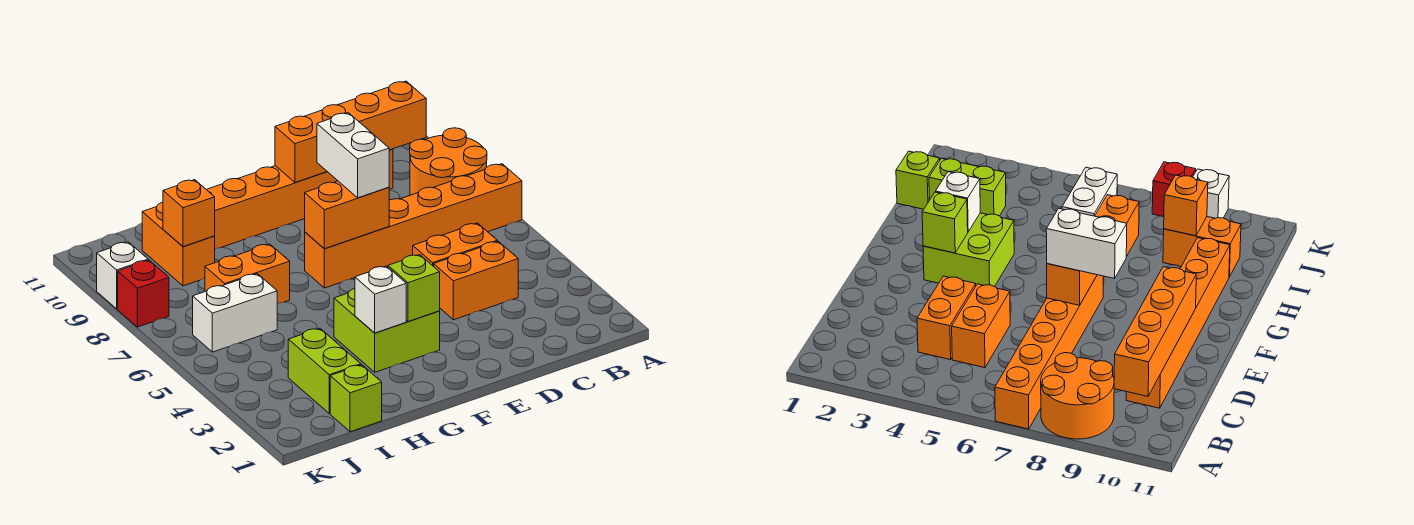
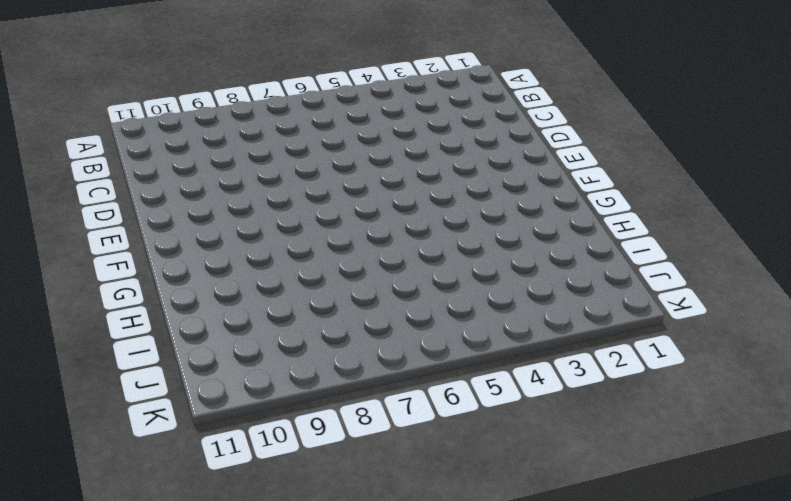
none -> orange 1x6 brick [305,164,522,288]
none -> orange 2x2 round brick [410,128,487,195]
none -> orange 1x2 brick [434,241,518,320]

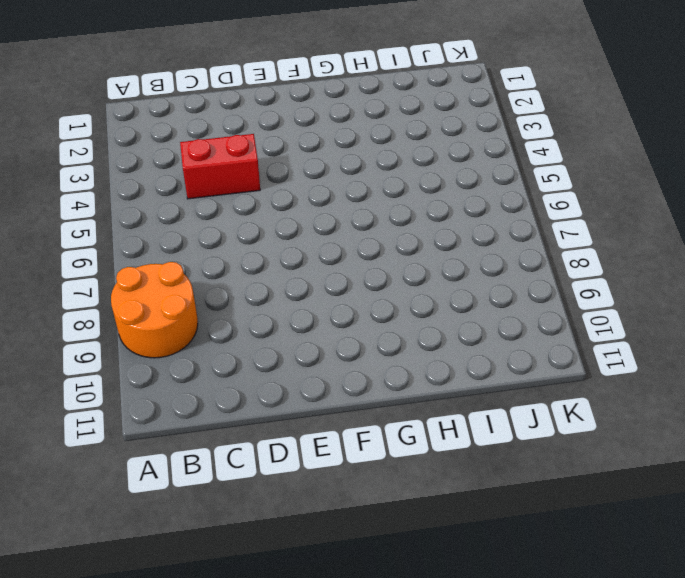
red 1x2 brick [180,134,260,199] -> orange 1x2 brick [434,241,518,320]
none -> orange 1x6 brick [305,164,522,288]
none -> orange 1x2 brick [413,223,497,267]
none -> orange 1x6 brick [207,149,393,249]

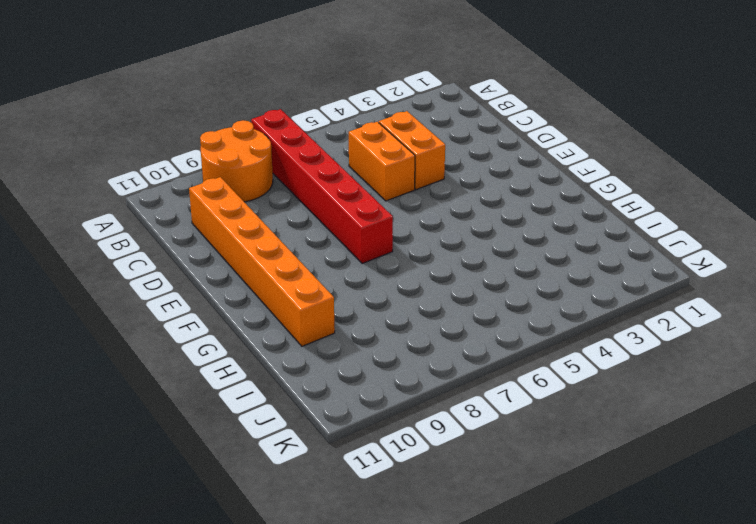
red 1x6 brick [251,109,393,264] -> orange 1x6 brick [305,164,522,288]
none -> lime 2x2 brick [334,289,440,372]
none -> orange 1x2 brick [205,244,290,304]
none -> lime 1x1 brick [330,365,382,432]

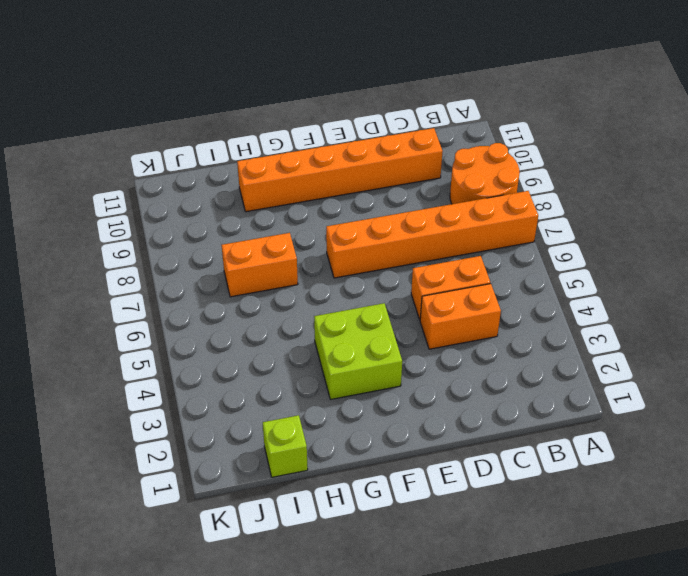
none -> lime 1x2 brick [288,328,361,413]
none -> white 1x2 brick [193,274,277,352]
none -> orange 1x2 brick [142,202,215,286]

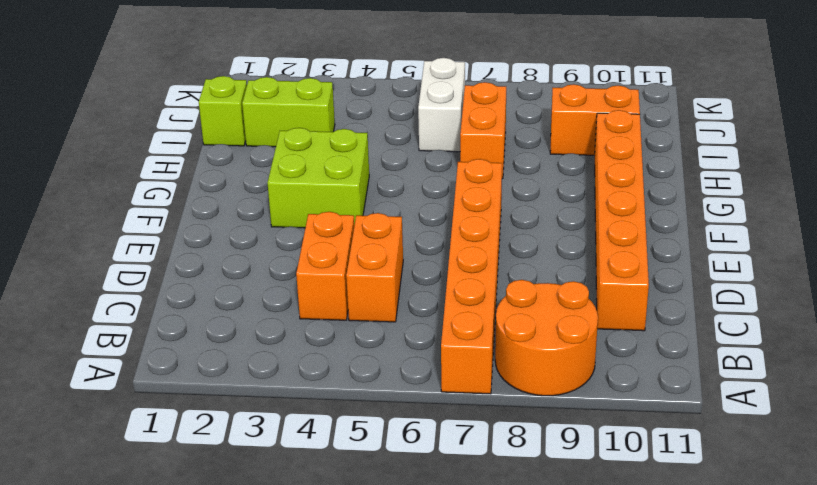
none -> red 1x1 brick [118,260,169,327]
none -> white 1x1 brick [97,242,148,309]
none -> orange 1x4 brick [275,81,426,182]

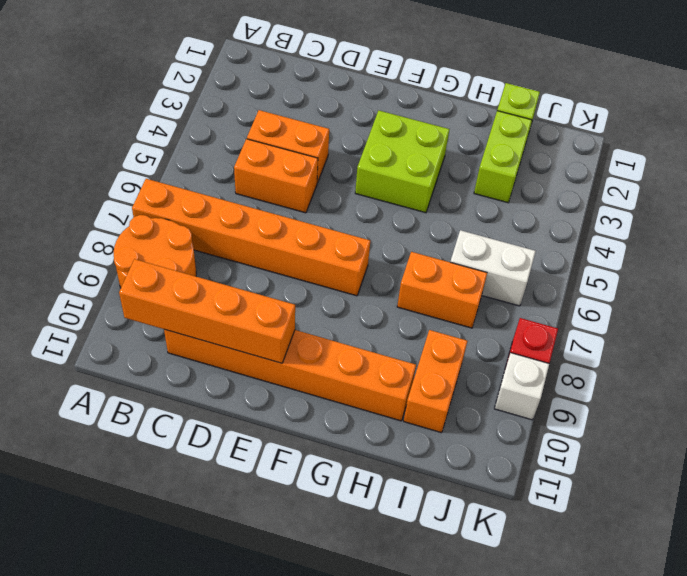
none -> orange 1x2 brick [305,181,389,249]
none -> lime 1x1 brick [388,255,440,322]
none -> white 1x1 brick [355,266,406,333]

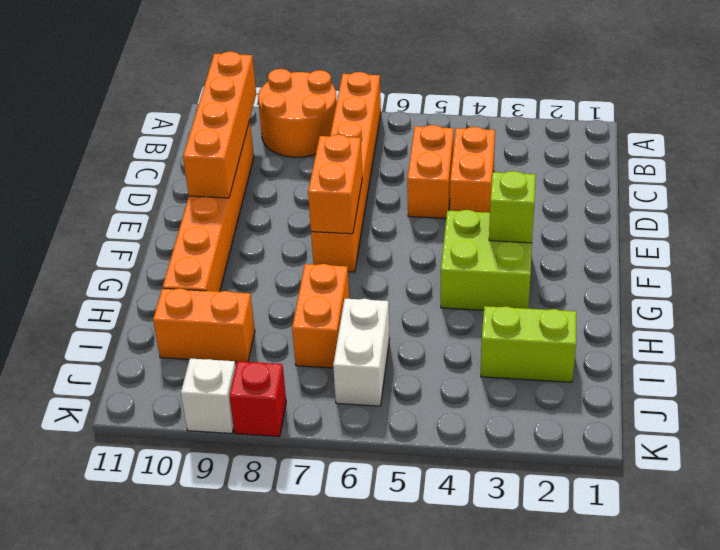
none -> lime 1x1 brick [330,365,382,432]
none -> white 1x1 brick [355,266,406,333]
none -> orange 1x1 brick [163,180,215,247]

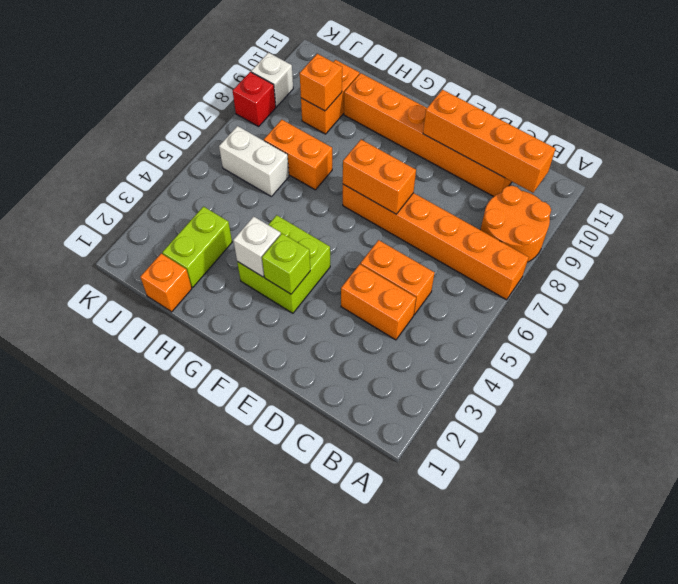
orange 1x1 brick [140,254,192,312] -> lime 1x1 brick [330,365,382,432]
none -> white 1x2 brick [317,113,389,198]

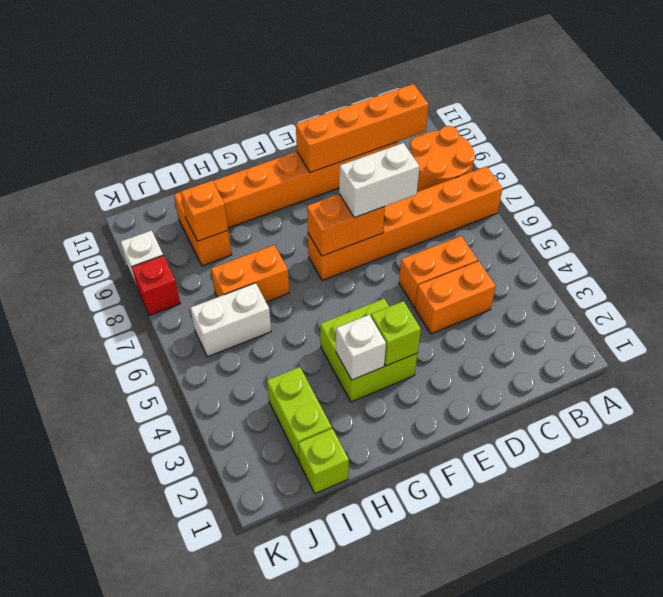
white 1x2 brick [339,143,420,218] -> white 1x2 brick turned to [317,113,389,198]

